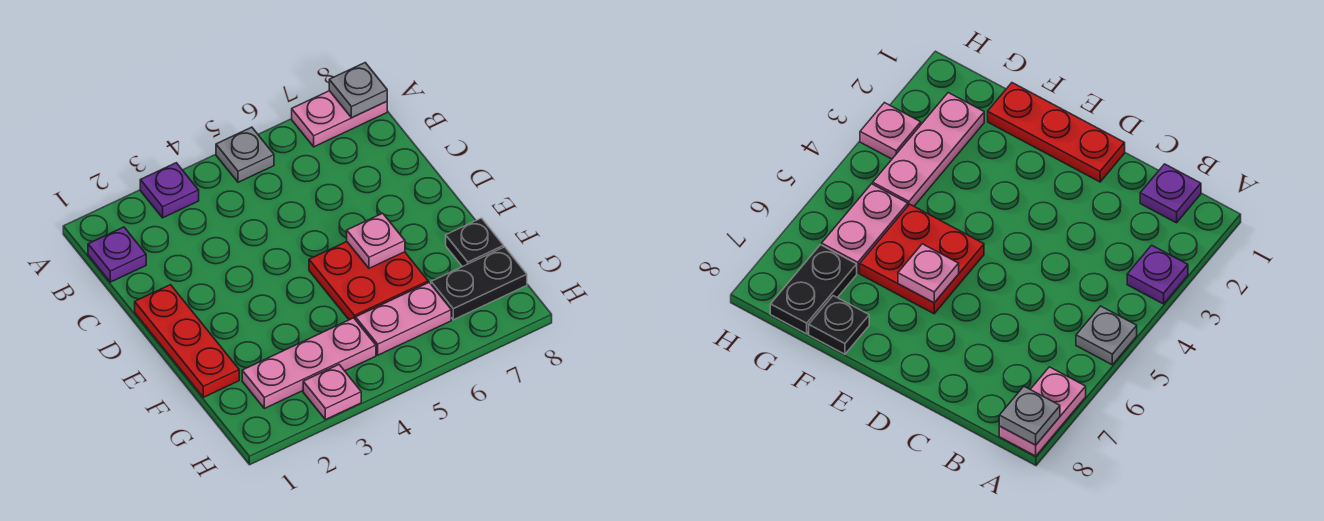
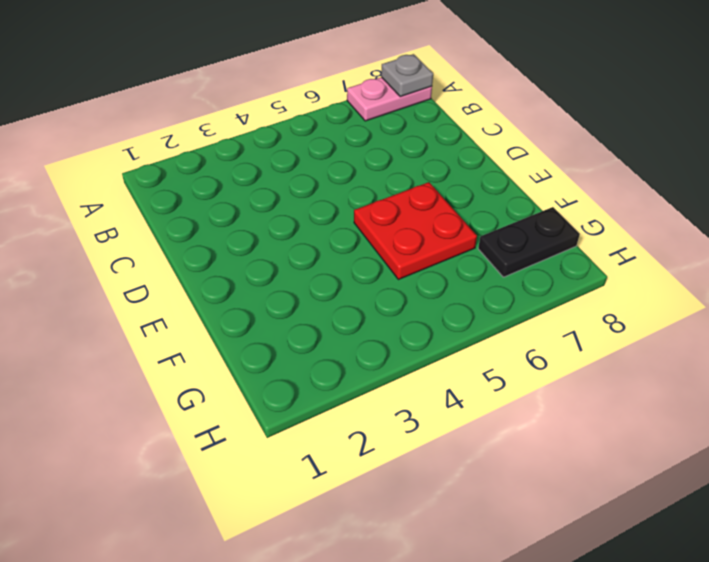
none -> purple 1x1 plate [140,163,199,218]
none -> grey 1x1 plate [216,127,274,182]
none -> purple 1x1 plate [88,227,146,282]

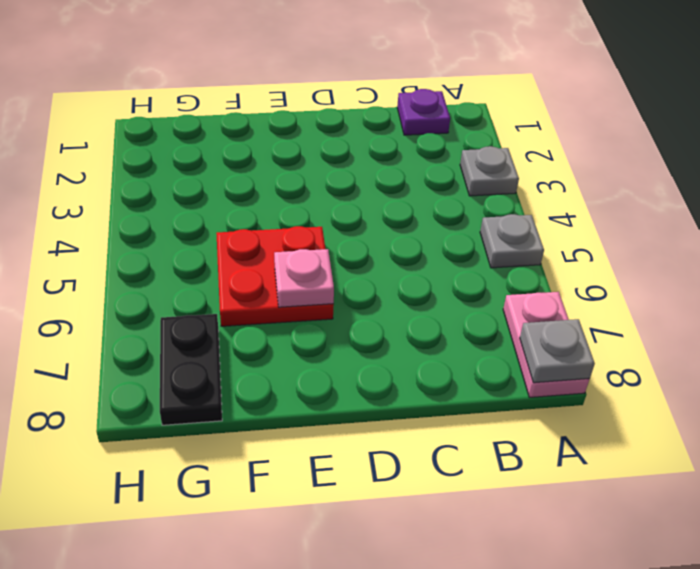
grey 1x1 plate [460,146,519,196] -> purple 1x1 plate [140,163,199,218]
none -> red 1x3 plate [135,285,239,397]
none -> black 1x1 plate [446,218,504,267]
none -> pink 1x3 plate [242,318,376,408]

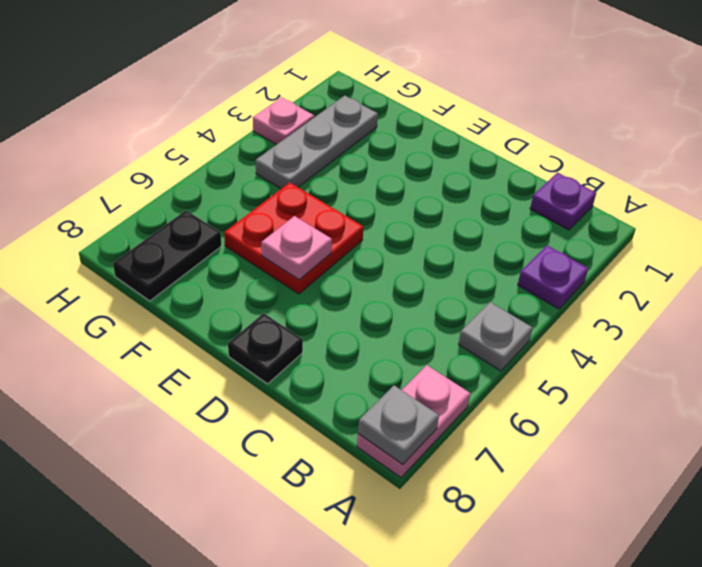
black 1x1 plate [228,313,303,384] -> black 1x1 plate moved to [446,218,504,267]
grey 1x3 plate [256,96,378,189] -> pink 1x3 plate [242,318,376,408]
none -> red 1x3 plate [135,285,239,397]
none -> pink 1x2 plate [356,282,451,355]

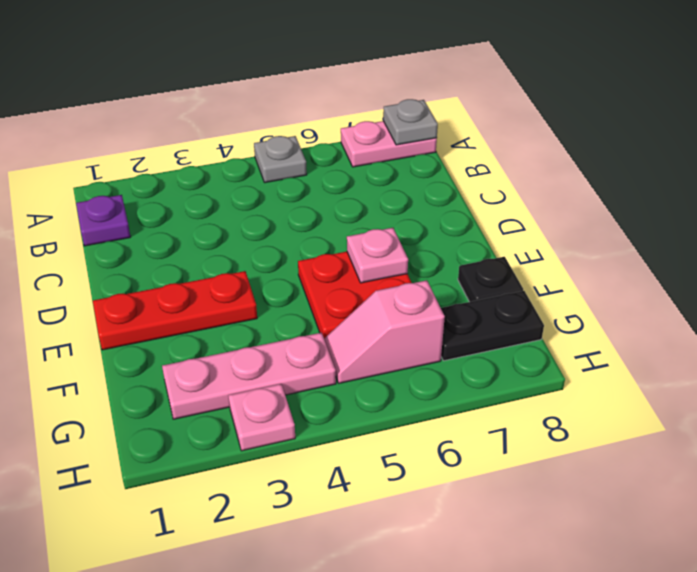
red 1x3 plate [93,271,257,350] -> red 1x3 plate turned to [135,285,239,397]
pink 1x2 slope [325,280,445,383] -> pink 1x2 plate [356,282,451,355]
none -> purple 1x1 plate [140,163,199,218]

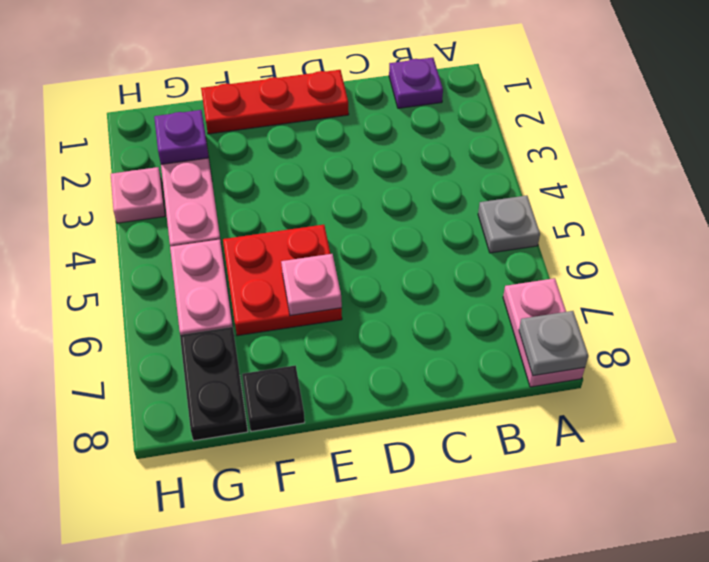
purple 1x1 plate [154,110,209,164] -> purple 1x1 plate moved to [140,163,199,218]

